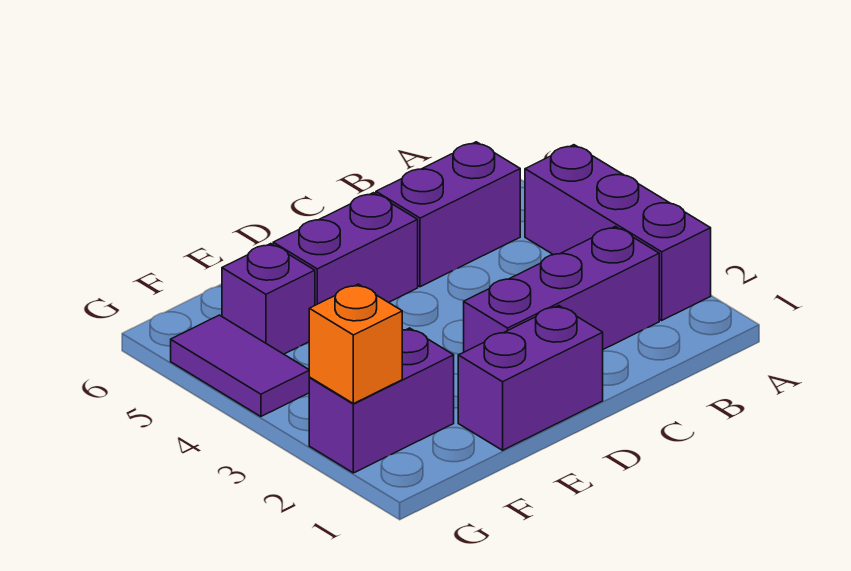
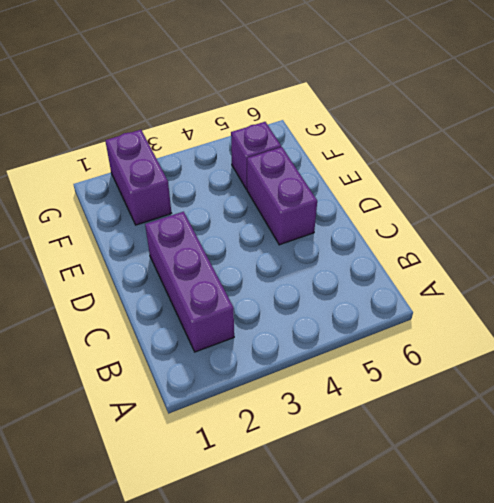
none -> purple 1x3 brick [525,145,711,320]
none -> purple 1x2 brick [376,142,520,287]

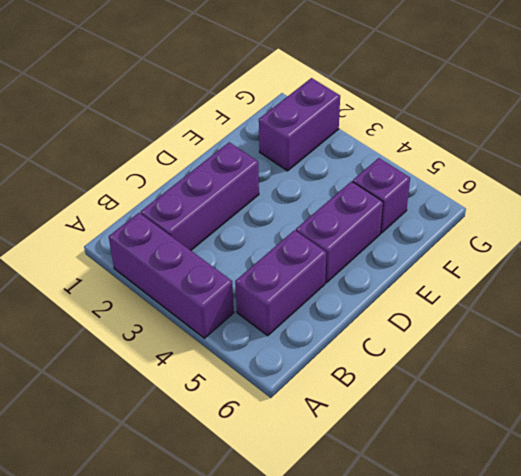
none -> purple 1x2 brick [458,306,603,450]
none -> purple 1x2 tile [171,315,310,417]

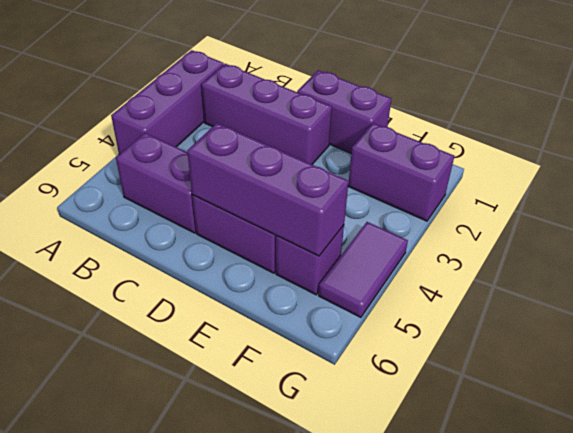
purple 1x3 brick [187,123,349,256] -> none
none -> orange 1x1 brick [309,284,402,404]

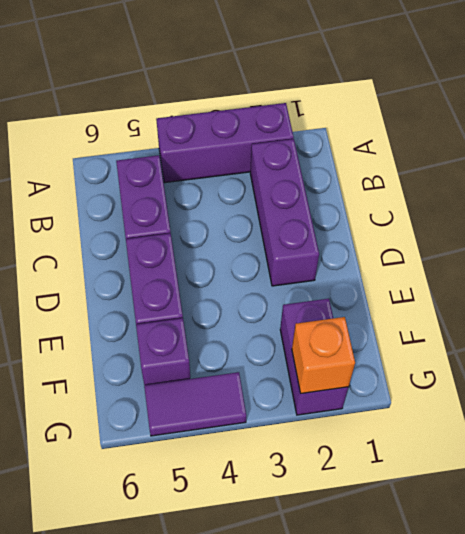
none -> purple 1x2 brick [458,306,603,450]

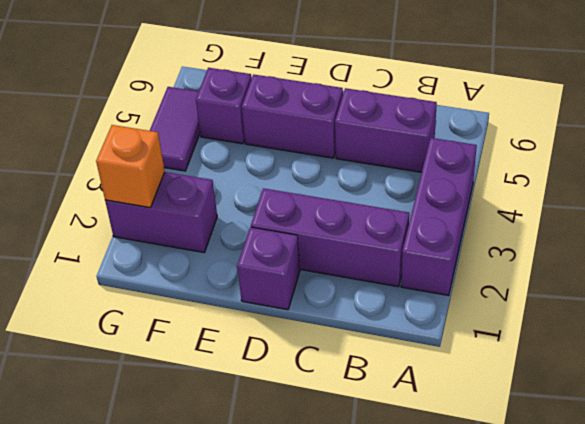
purple 1x1 brick [237,227,300,310] -> purple 1x2 brick [458,306,603,450]

